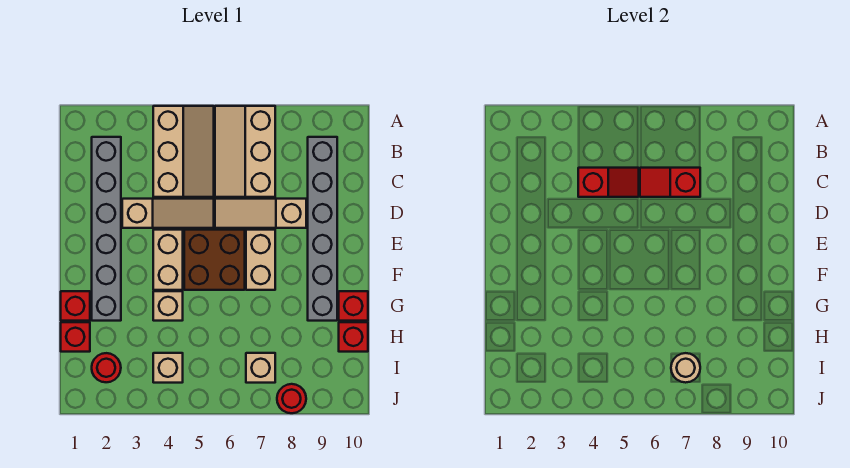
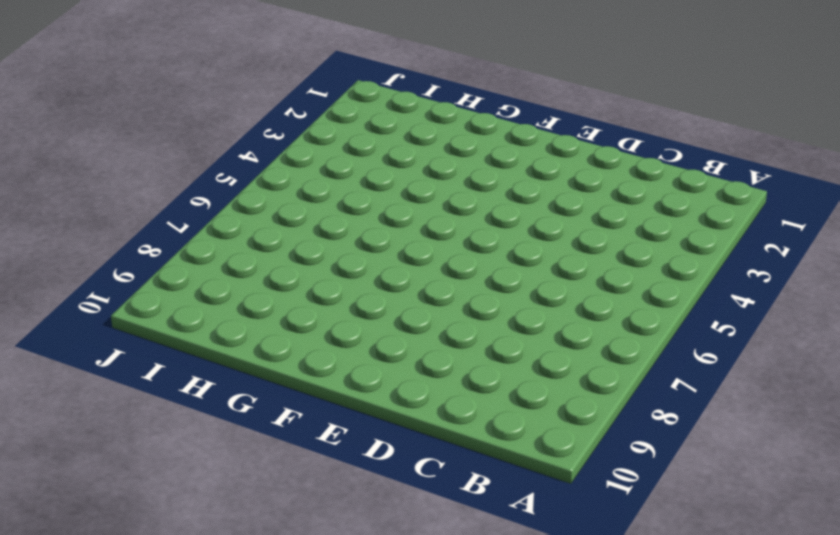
none -> tan 2x3 slope [153,106,214,197]
none -> tan 2x3 slope [215,106,275,197]
none -> grey 1x6 brick [92,137,121,321]

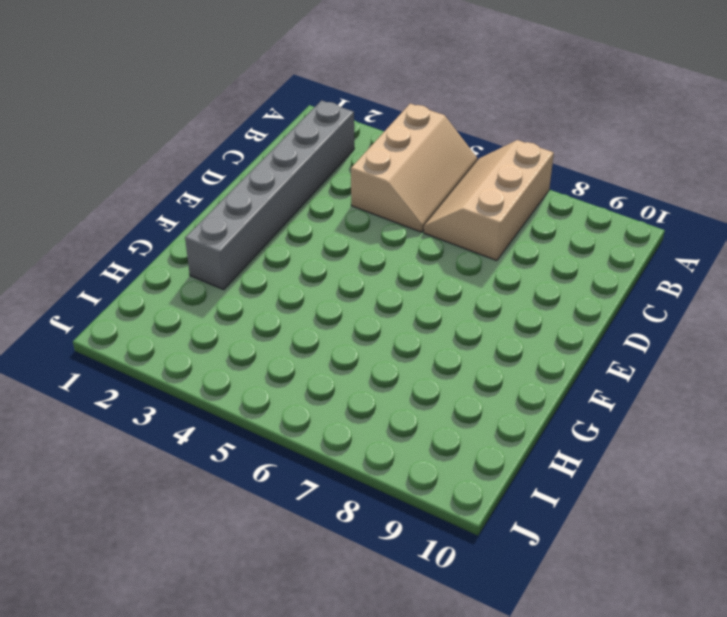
none -> grey 1x6 brick [308,137,337,321]
none -> tan 1x3 slope [122,199,214,228]
none -> tan 1x3 slope [215,199,306,228]

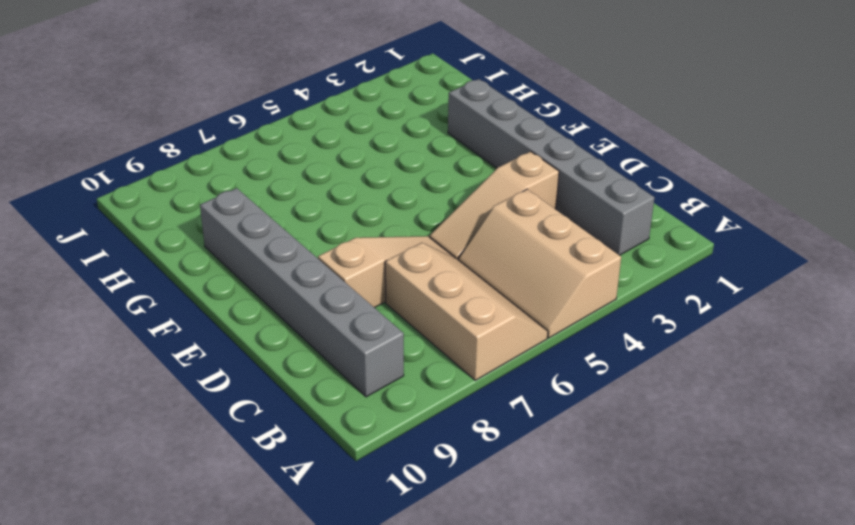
none -> tan 1x2 brick [153,230,183,290]
none -> brown 2x2 brick [184,230,245,290]
none -> tan 1x2 brick [246,230,275,290]

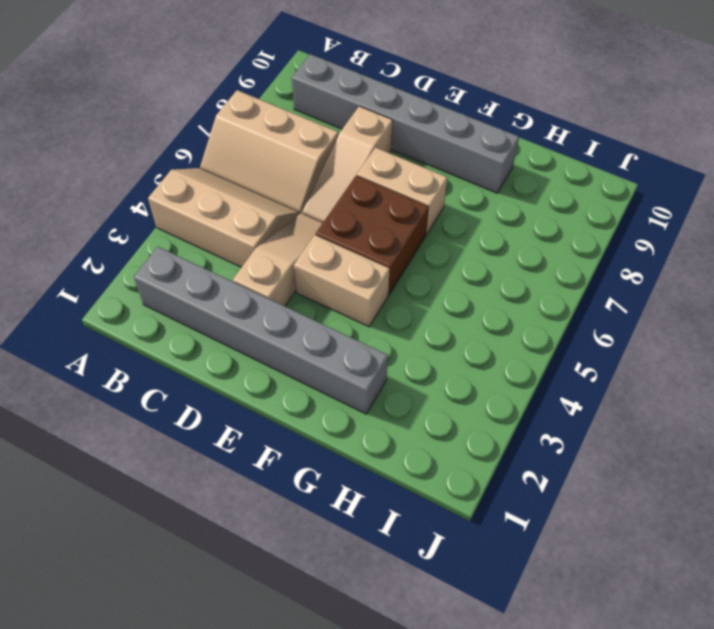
none -> red 1x1 brick [61,291,90,321]
none -> tan 1x1 brick [153,291,183,321]
none -> red 1x1 brick [339,291,368,321]

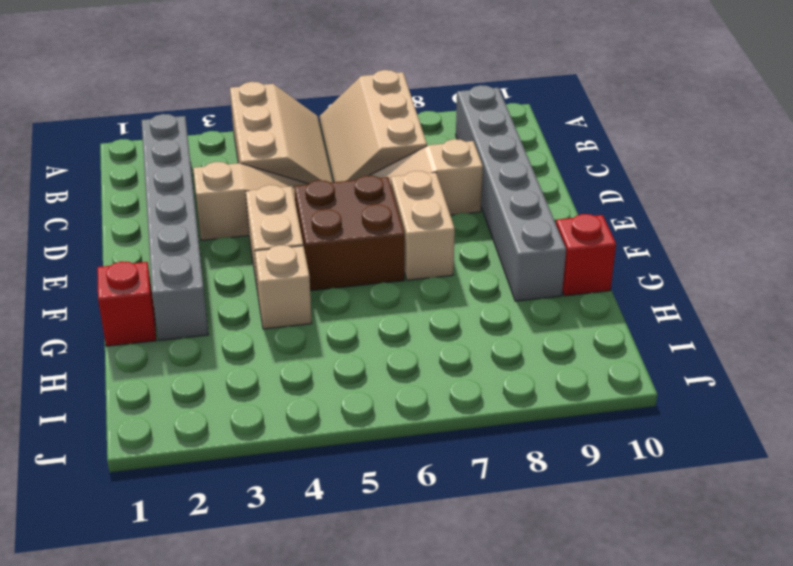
none -> red 1x1 brick [61,322,90,352]
none -> red 1x1 brick [339,322,368,352]
none -> red 1x1 round brick [92,353,121,382]

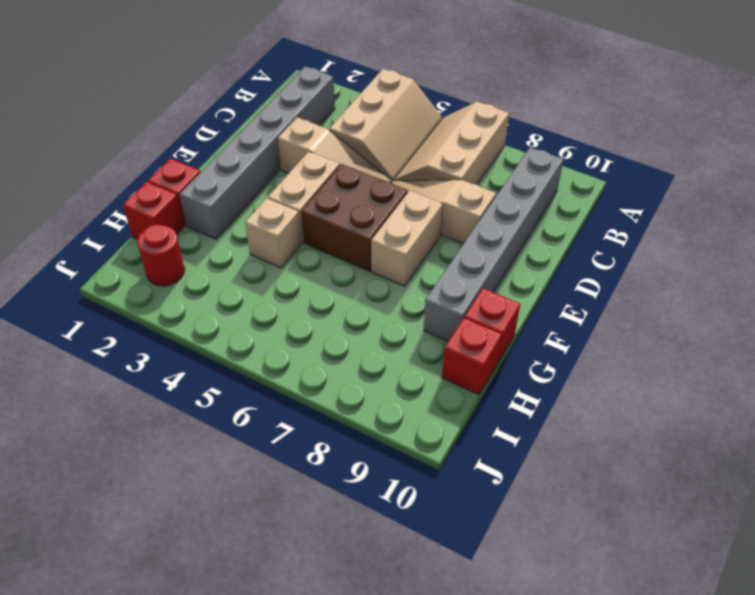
none -> tan 1x1 brick [153,353,183,383]
none -> tan 1x1 brick [246,353,275,383]
none -> red 1x1 round brick [277,384,306,413]

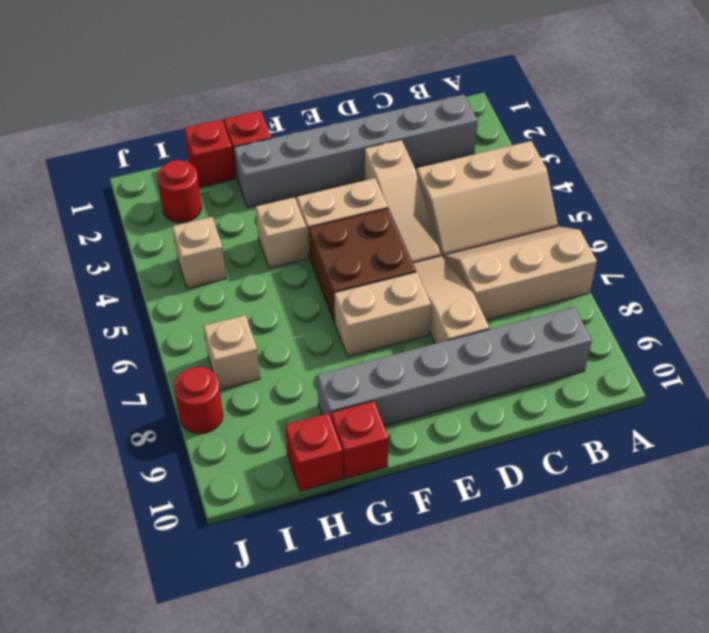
none -> red 1x2 slope [578,168,639,197]
none -> red 1x2 slope [640,168,700,197]
none -> tan 1x1 round brick [671,353,700,383]

